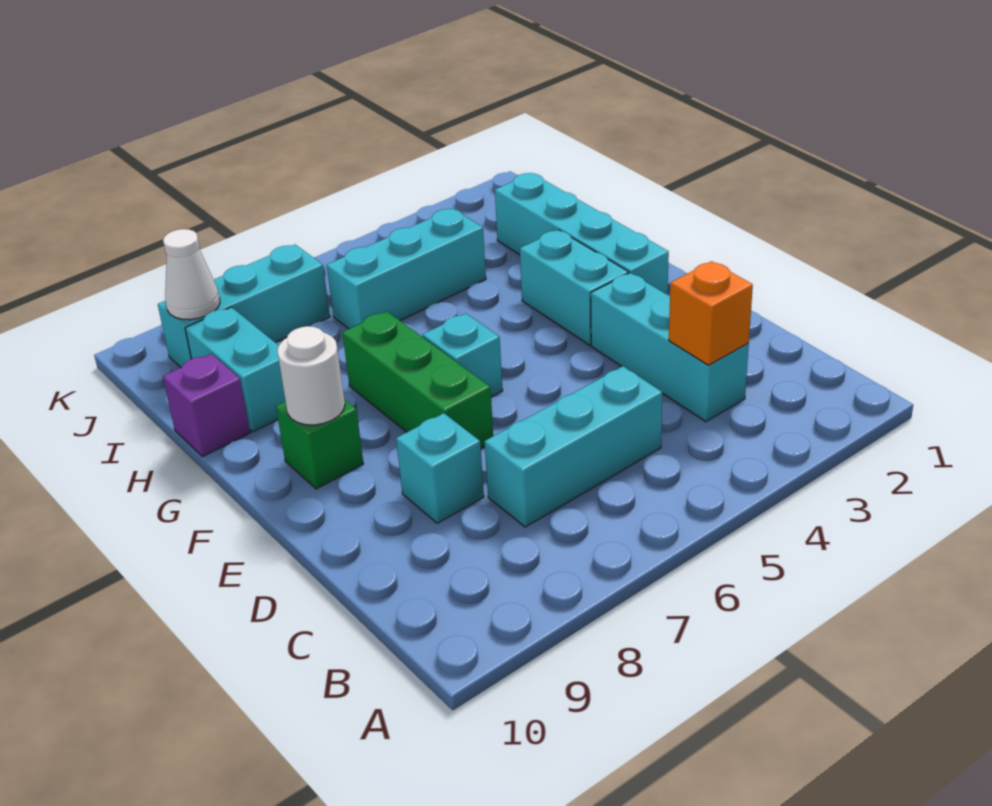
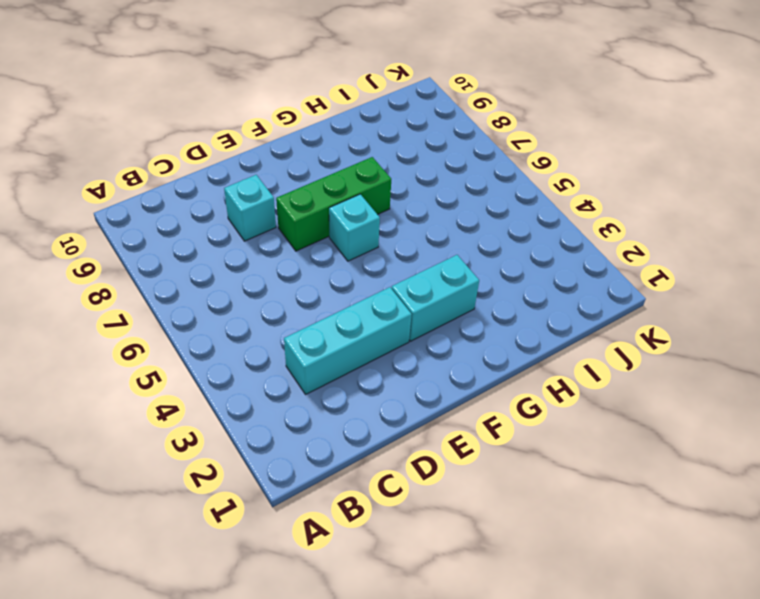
none -> cyan 1x3 brick [484,366,662,527]
none -> cyan 1x4 brick [495,173,669,294]
none -> green 1x1 brick [276,399,363,489]

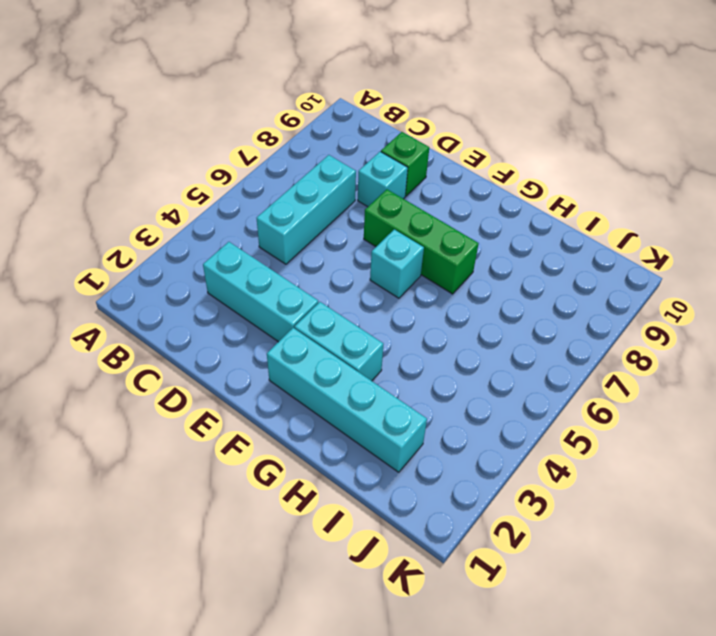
green 1x1 brick [381,132,429,196] -> green 1x1 brick moved to [276,399,363,489]
none -> cyan 1x2 brick [185,307,285,432]
none -> purple 1x1 brick [163,354,250,457]
none -> cyan 1x3 brick [327,208,486,329]

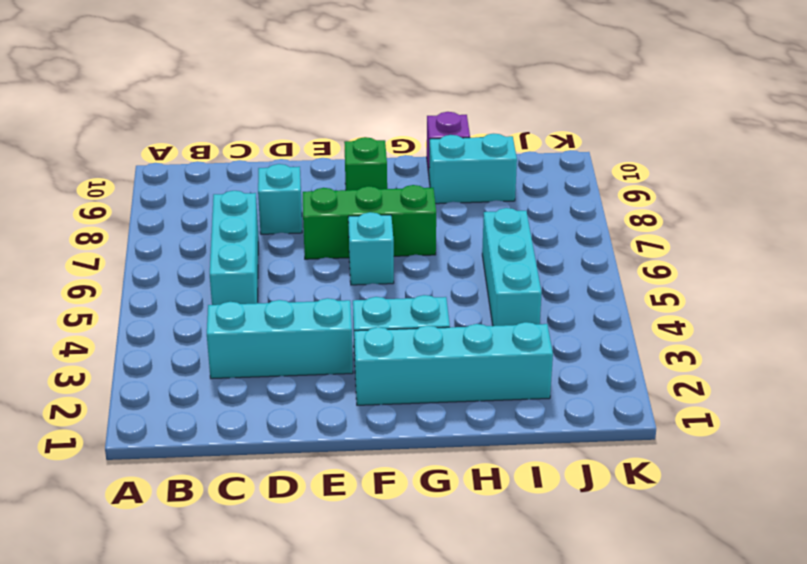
none -> cyan 1x3 brick [158,245,330,367]
none -> orange 1x1 brick [669,261,753,365]
none -> white 1x1 round brick [277,326,345,425]

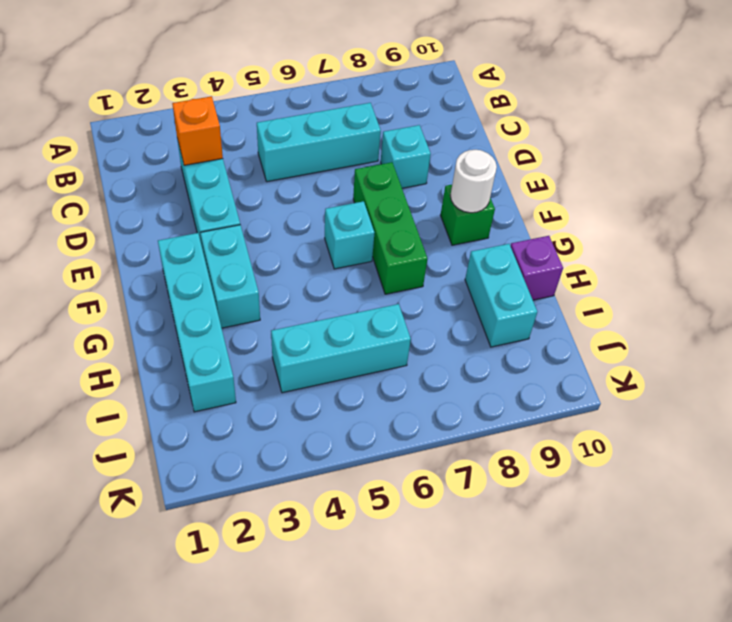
none -> cyan 1x3 brick [158,245,330,367]
none -> white 1x1 cone [163,229,220,320]

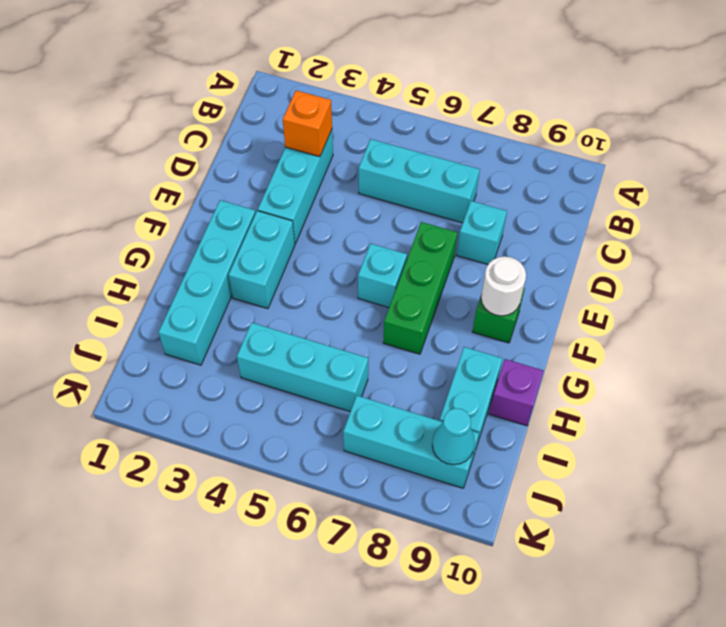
cyan 1x1 cone [432,408,475,465] -> white 1x1 cone [163,229,220,320]

